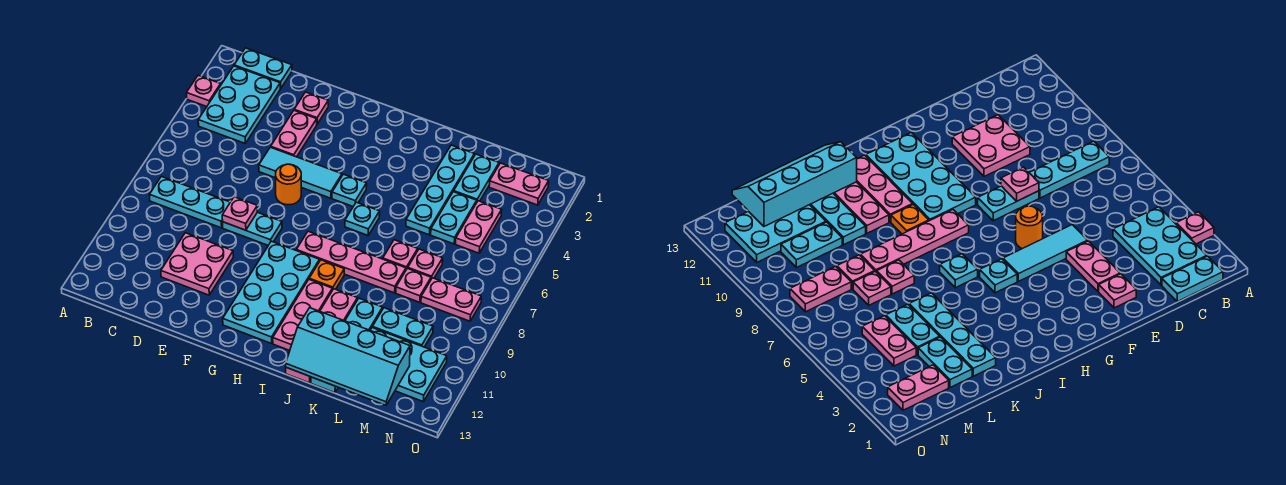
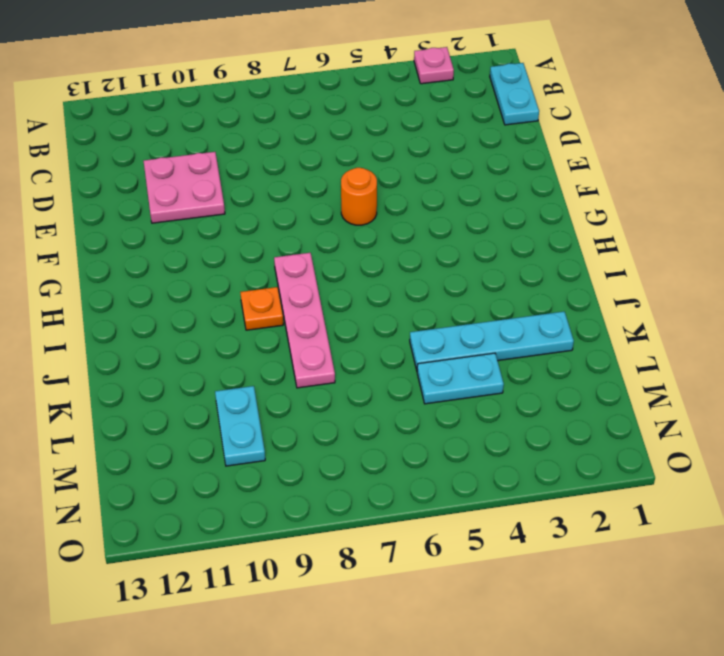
none -> cyan 2x3 plate [198,66,280,143]
none -> cyan 1x3 plate [149,176,230,228]
none -> pink 1x1 plate [294,92,328,124]
none -> pink 1x2 plate [271,111,317,157]

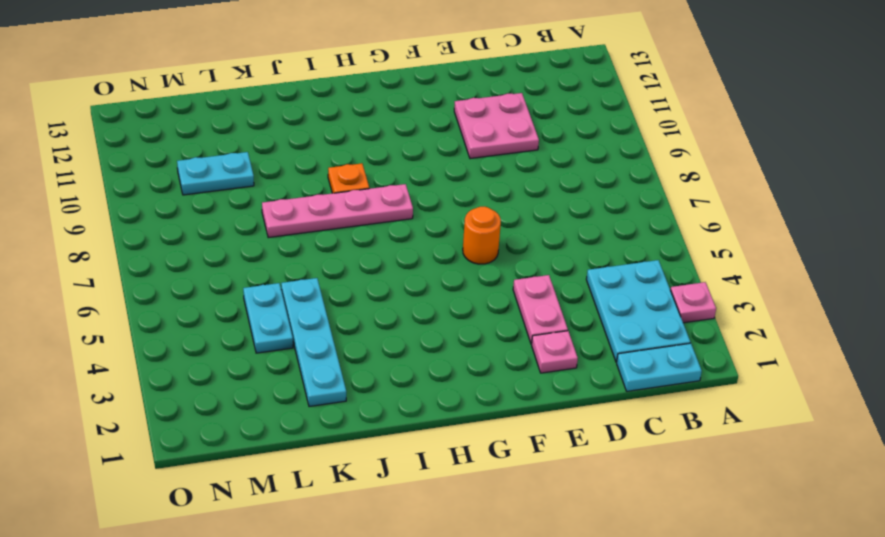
none -> cyan 1x3 plate [149,176,230,228]
none -> cyan 1x3 tile [259,147,342,198]
none -> cyan 1x2 plate [223,212,282,245]
none -> cyan 2x4 plate [223,241,319,344]

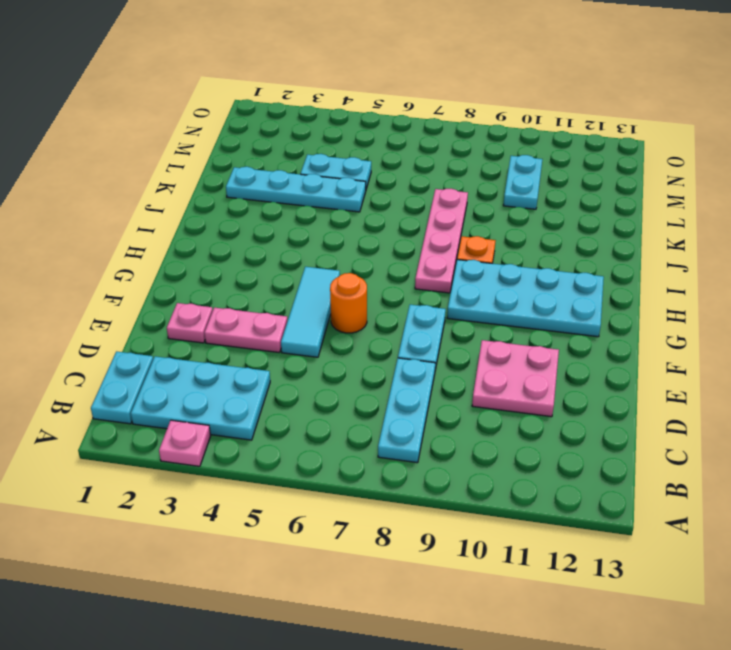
none -> cyan 1x1 plate [332,174,367,206]
none -> cyan 1x1 plate [345,202,380,235]
none -> pink 1x3 plate [273,280,332,351]
none -> pink 1x4 plate [286,289,357,383]

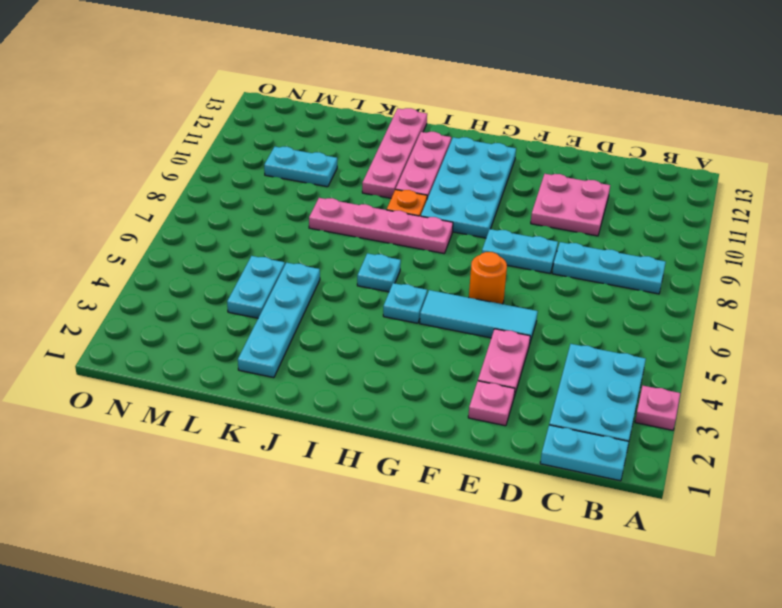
none -> pink 1x1 plate [383,240,418,270]
none -> cyan 1x4 plate [311,298,383,393]
none -> cyan 1x2 plate [454,154,499,201]
none -> pink 1x1 plate [408,249,443,279]

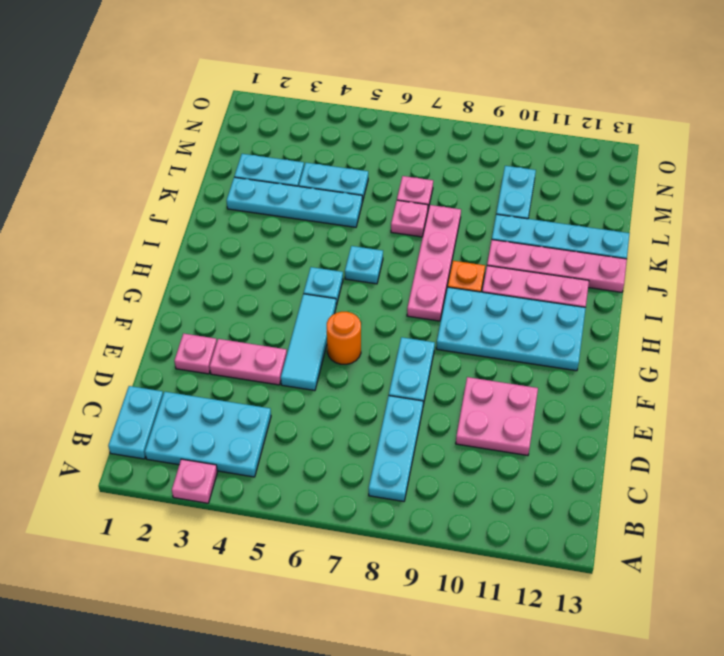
none -> pink 1x1 plate [396,268,431,302]
none -> cyan 2x3 plate [370,328,447,402]
none -> pink 1x2 plate [489,163,549,205]
none -> pink 1x2 plate [456,201,502,253]

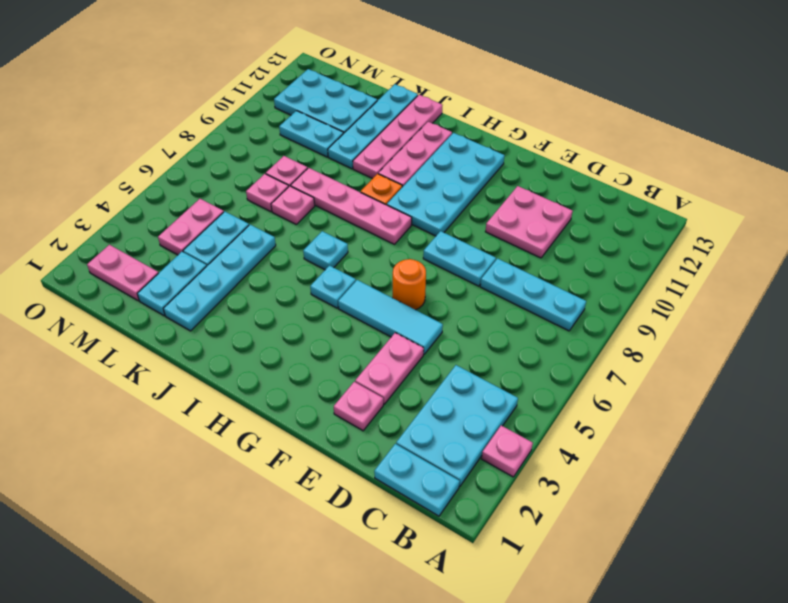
none -> pink 1x2 plate [421,278,481,321]
none -> pink 1x1 plate [222,197,257,230]
none -> cyan 2x4 slope [286,308,410,405]

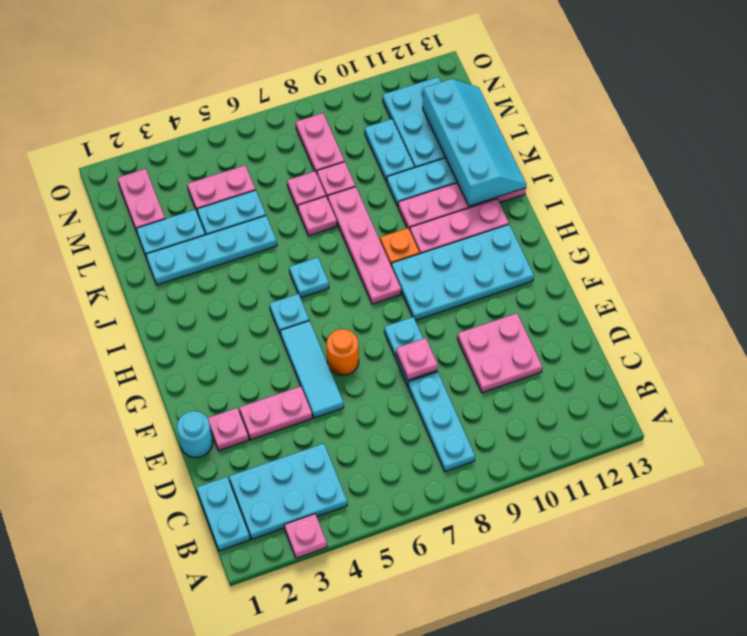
cyan 1x1 round brick [177,411,213,458] -> none

